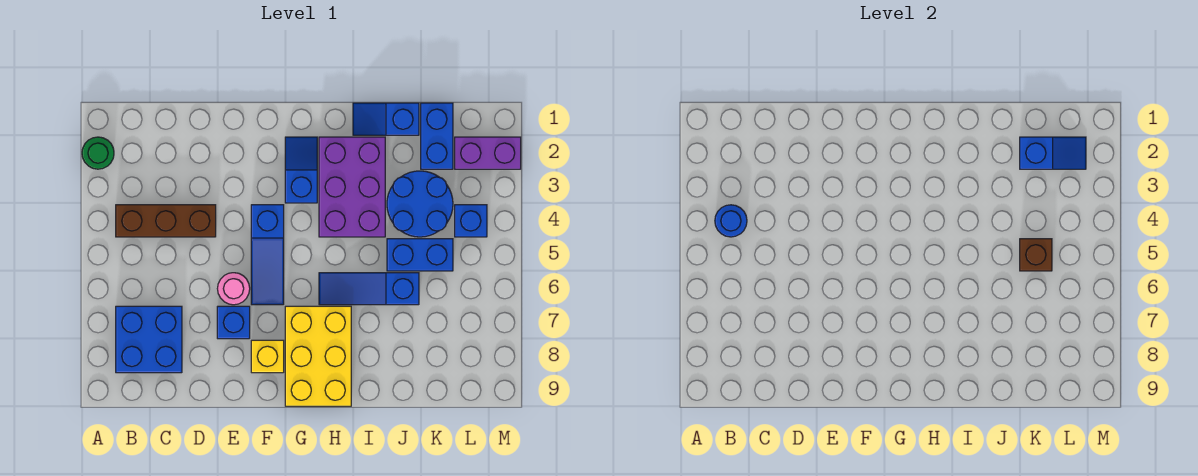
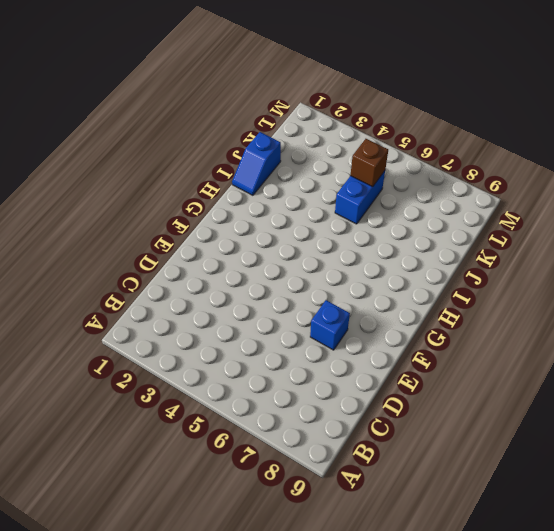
none -> green 1x1 round brick [82,137,114,169]
none -> brown 1x3 brick [116,205,216,237]
none -> blue 2x2 brick [116,306,182,373]

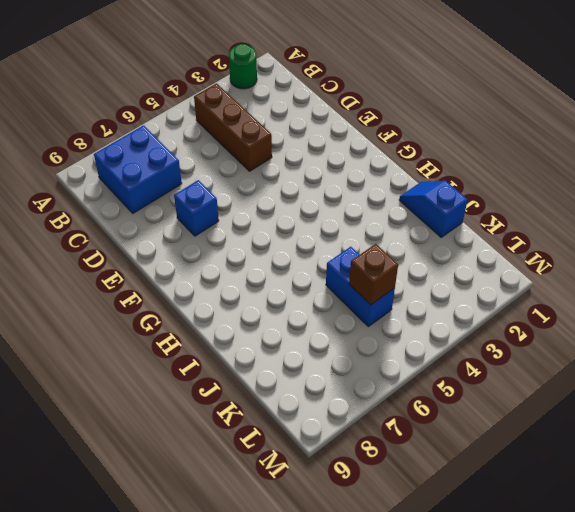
none -> pink 1x1 round brick [217,273,250,305]
none -> blue 1x3 slope [251,205,284,305]
none -> yellow 1x1 brick [251,340,284,373]

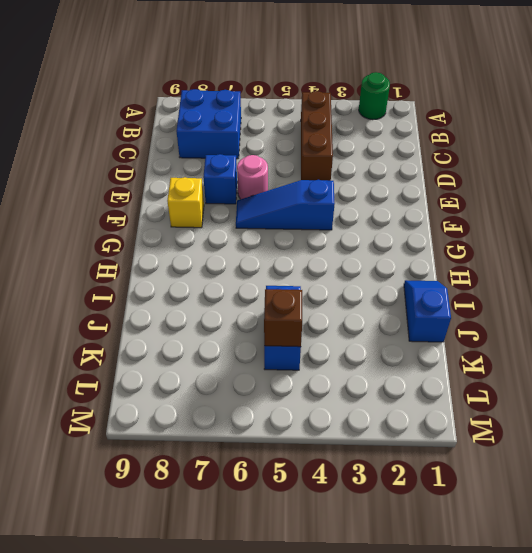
none -> blue 1x2 slope [285,137,317,203]
none -> yellow 2x3 brick [285,306,351,406]
none -> purple 2x3 brick [319,137,385,237]

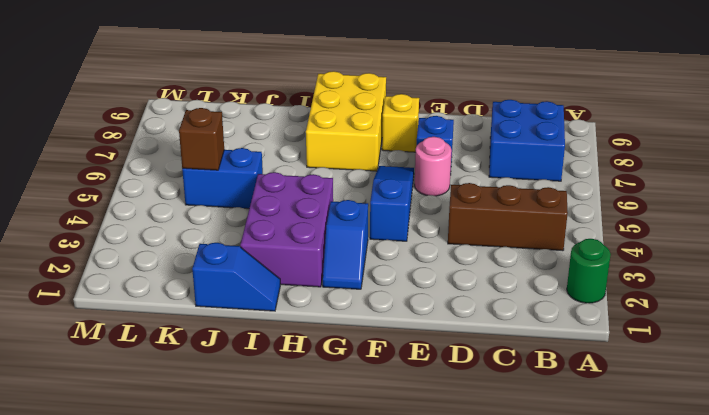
none -> blue 1x3 slope [319,273,419,305]
none -> blue 2x2 round brick [387,171,453,237]
none -> blue 1x2 brick [421,103,453,169]

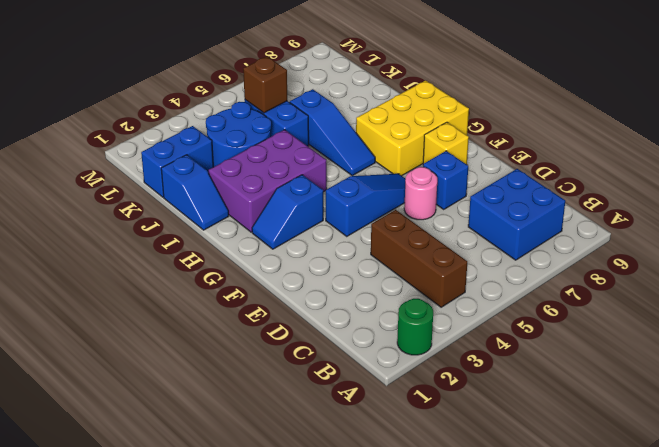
none -> purple 1x2 brick [455,137,521,169]
none -> blue 1x1 brick [455,205,487,237]
none -> blue 1x1 round brick [715,205,747,237]

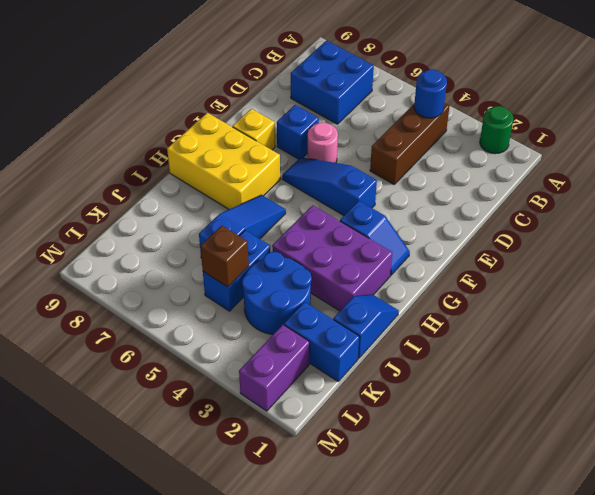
none -> blue 1x1 brick [455,205,487,237]
none -> blue 1x2 slope [1020,137,1086,169]

